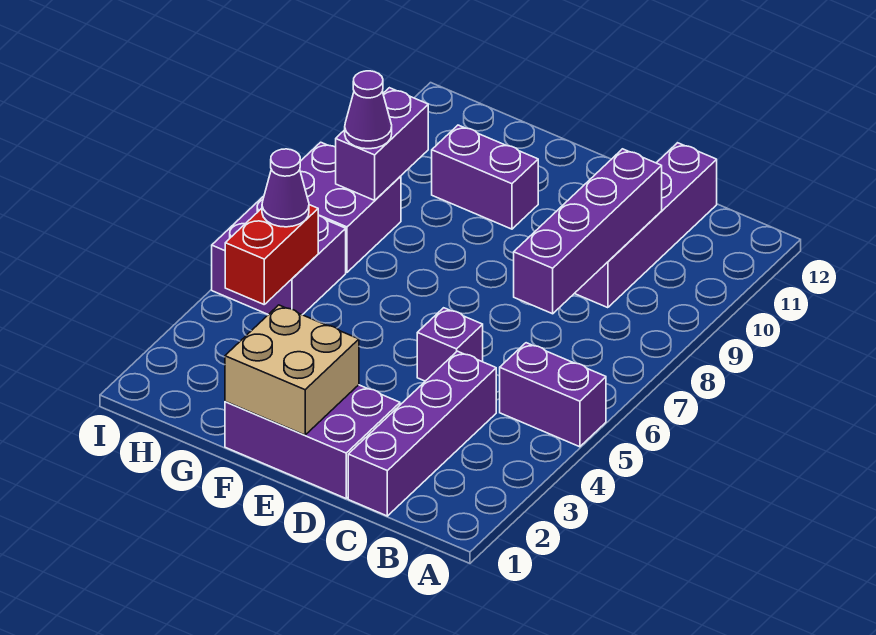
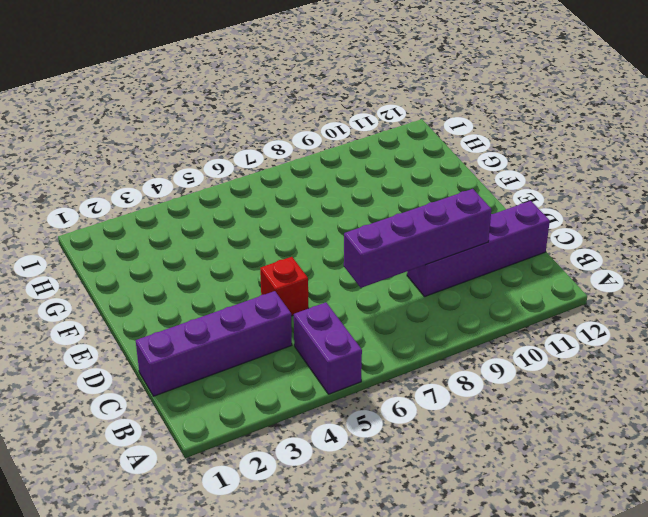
red 1x1 brick [260,257,308,316] -> purple 1x1 brick [417,308,483,381]
none -> purple 2x3 brick [225,385,400,498]
none -> purple 1x2 brick [432,125,538,229]
none -> purple 2x2 brick [212,196,346,315]

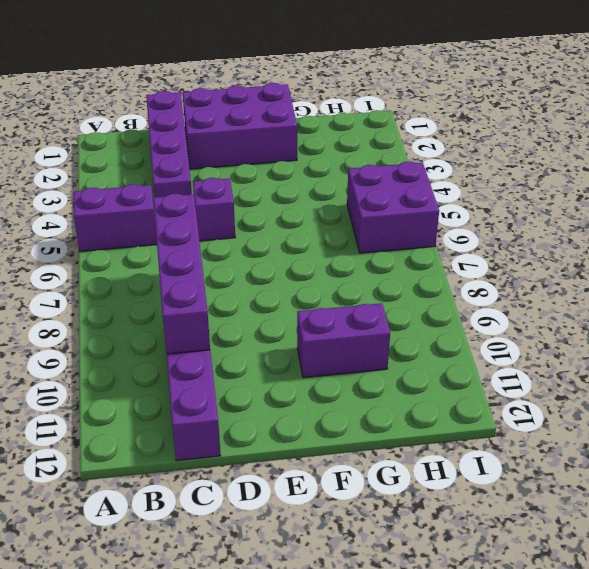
none -> purple 2x2 brick [300,142,401,272]
none -> tan 2x2 brick [225,305,359,435]
none -> red 1x2 brick [225,205,318,304]

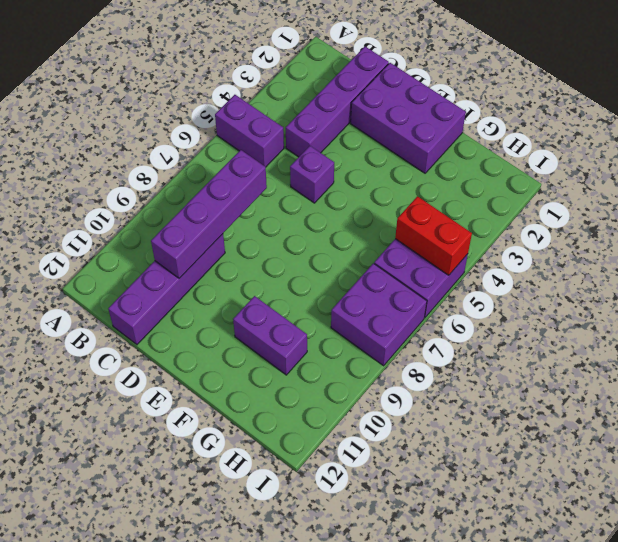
red 1x2 brick [395,196,472,275] -> red 1x2 brick turned to [225,205,318,304]
none -> tan 2x2 brick [225,305,359,435]
none -> purple 1x2 brick [336,88,428,200]
none -> purple 1x1 cone [262,149,309,227]

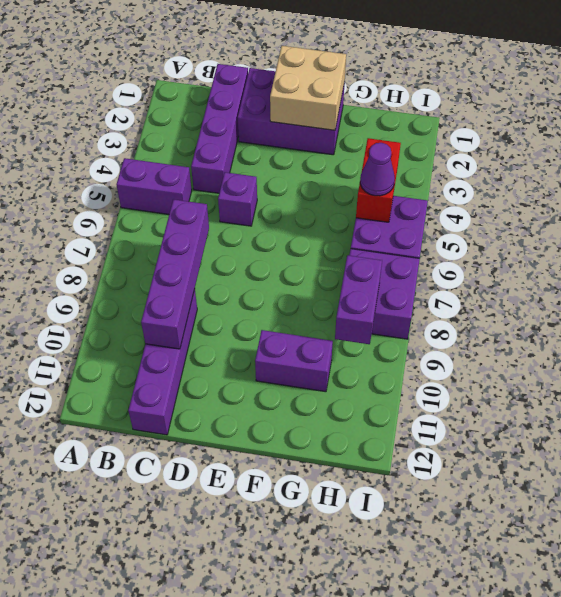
none -> purple 1x1 cone [345,71,392,149]

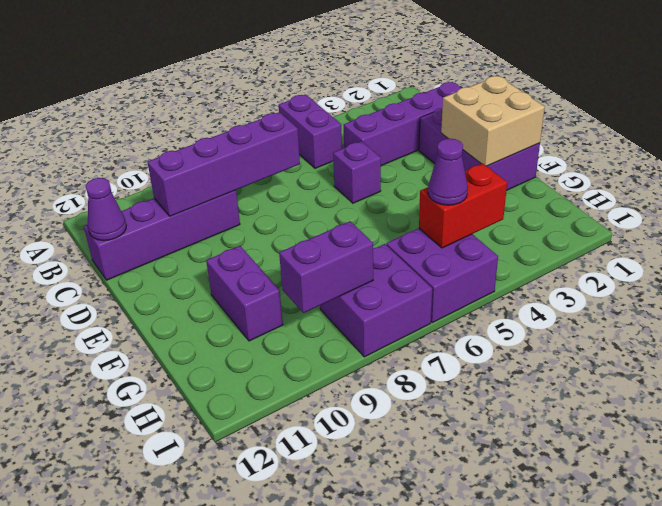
purple 1x1 cone [86,178,126,241] -> purple 1x1 cone moved to [345,71,392,149]

